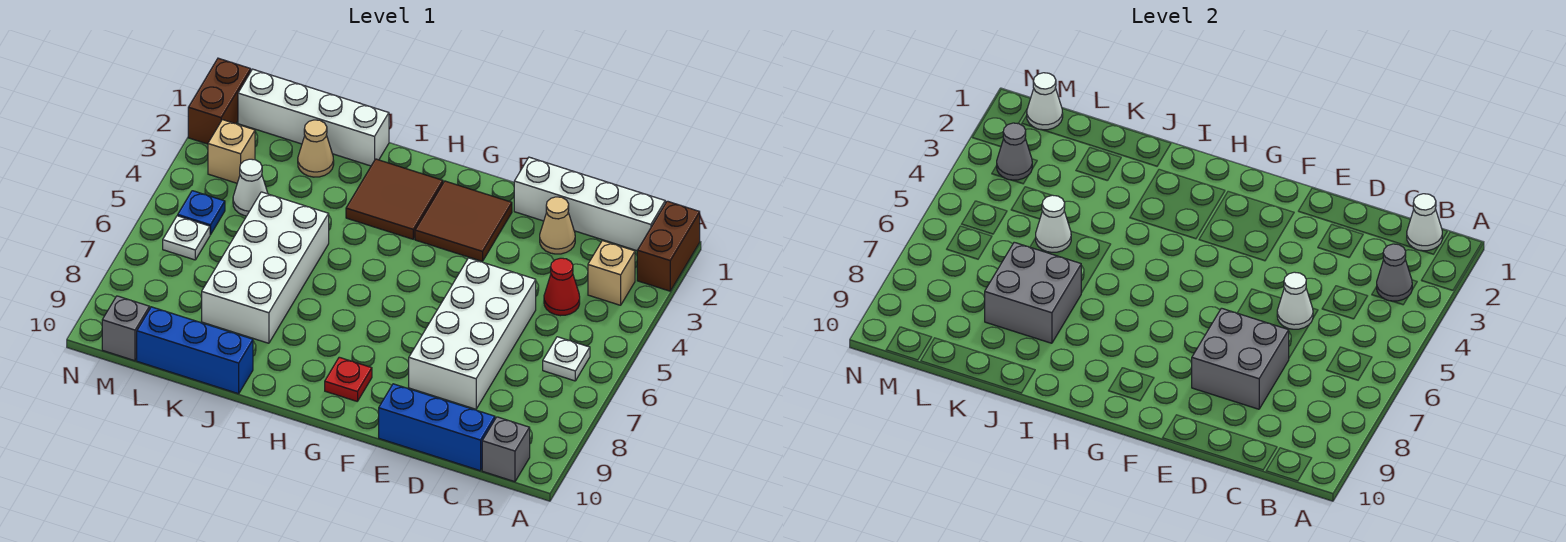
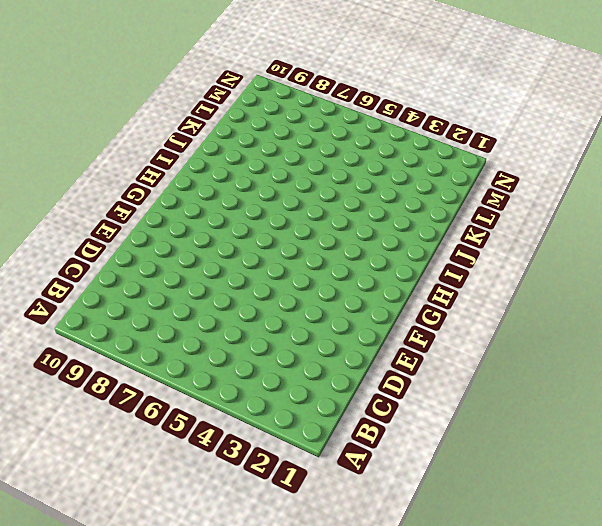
none -> brown 1x2 brick [637,201,700,291]
none -> white 1x4 brick [514,157,665,251]
none -> tan 1x1 brick [588,241,635,305]
none -> white 1x1 plate [543,337,590,381]

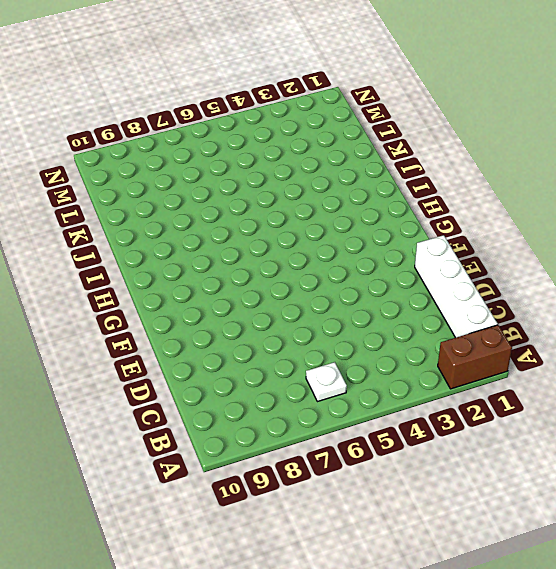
none -> tan 1x1 brick [588,241,635,305]
none -> grey 1x1 brick [482,417,530,482]
none -> red 1x1 cone [544,258,580,316]
none -> blue 1x3 brick [379,384,495,471]

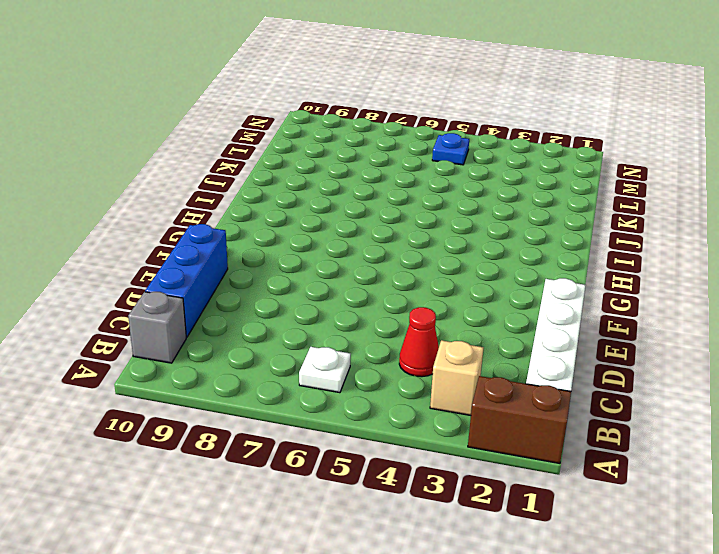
none -> tan 1x1 cone [540,197,575,254]
none -> white 2x4 brick [409,258,536,409]
none -> brown 2x2 tile [415,181,512,261]
none -> red 1x1 plate [325,357,372,401]

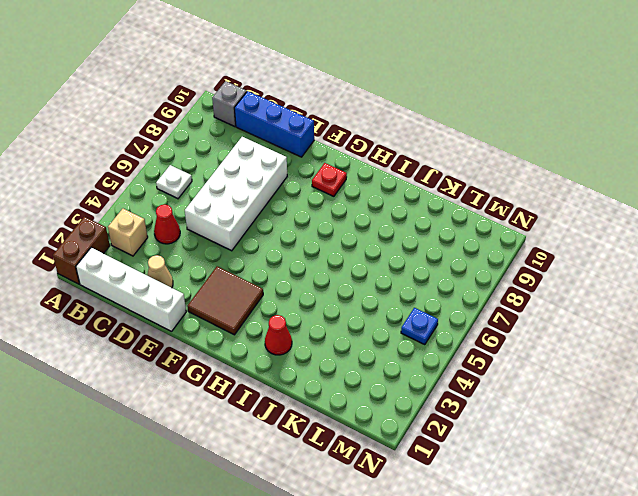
red 1x1 cone [265,315,292,355] -> brown 2x2 tile [346,159,443,239]
none -> white 1x4 brick [238,69,389,166]
none -> white 2x4 brick [202,192,329,343]
none -> blue 1x3 brick [137,307,253,394]
none -> tan 1x1 cone [298,120,334,177]

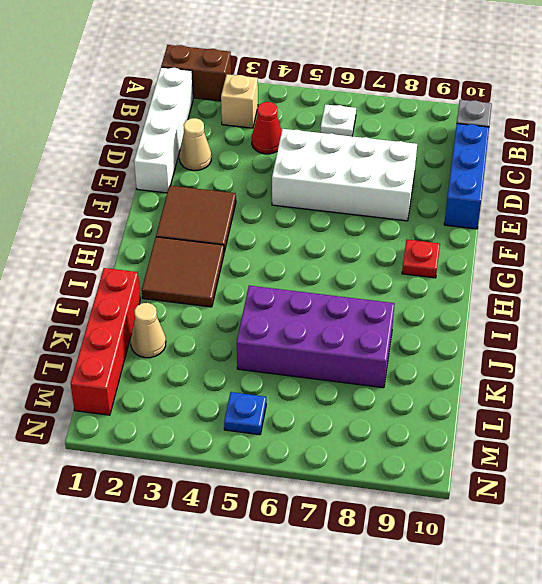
red 1x4 brick [71,268,140,415] -> white 1x4 brick [238,69,389,166]
purple 2x4 brick [237,286,395,388] -> white 2x4 brick [202,192,329,343]
none -> blue 1x3 brick [137,307,253,394]
none -> white 1x1 cone [233,159,268,216]
none -> tan 1x1 brick [208,120,255,183]
none -> white 1x1 plate [163,216,210,260]

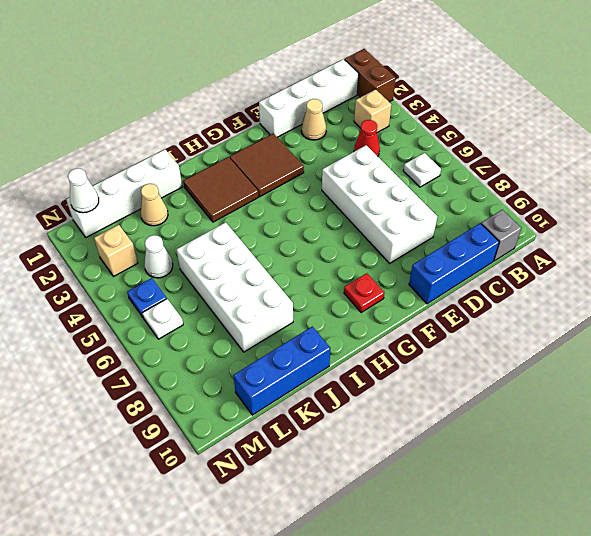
none -> grey 1x1 brick [102,296,150,361]
none -> brown 1x2 brick [188,58,251,144]
none -> white 1x1 cone [1407,194,1442,251]
none -> grey 1x1 cone [1377,244,1412,301]

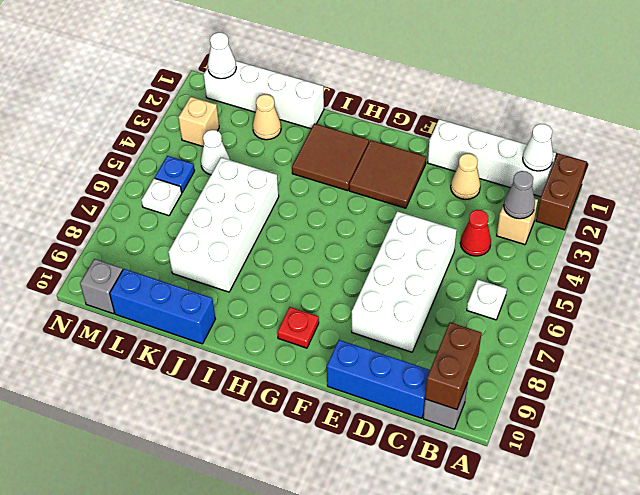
brown 1x2 brick [425,322,481,410] -> brown 1x2 brick moved to [188,58,251,144]
none -> white 1x1 cone [1277,272,1313,329]
none -> grey 2x2 brick [1192,308,1289,409]
none -> grey 2x2 brick [985,242,1081,343]
none -> white 1x1 cone [1036,195,1071,252]

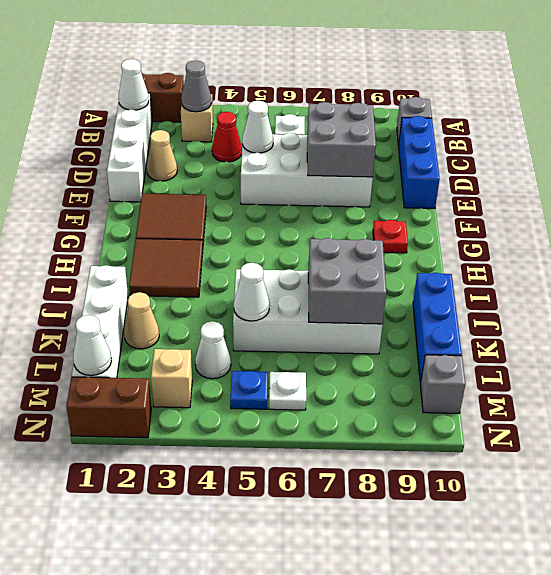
none -> grey 1x1 cone [997,123,1033,180]

